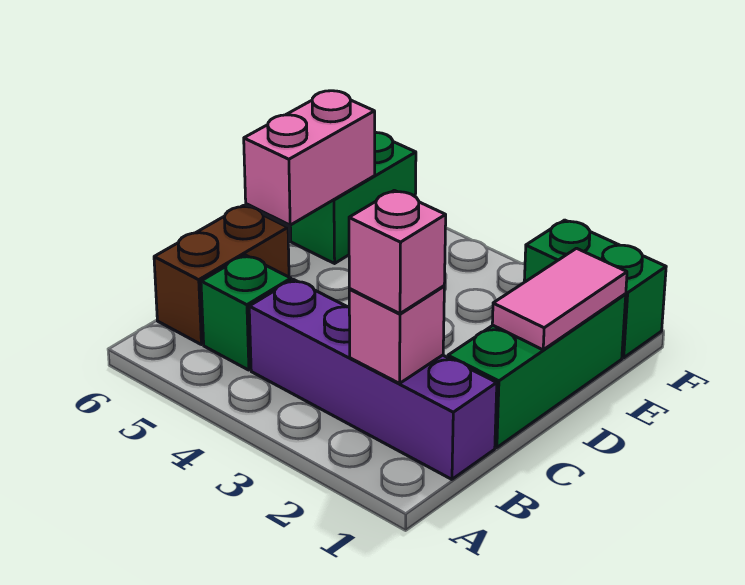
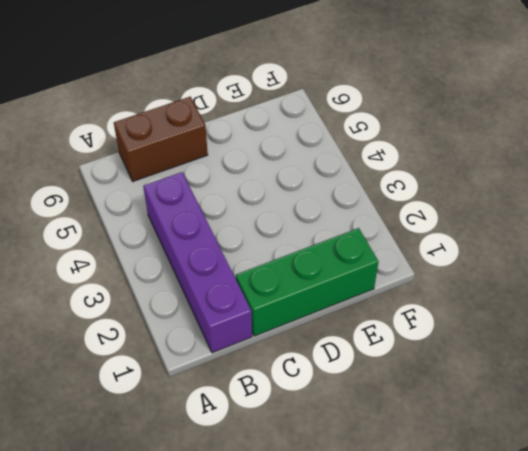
none -> green 1x1 brick [201,255,291,370]
none -> green 1x2 brick [290,132,416,263]

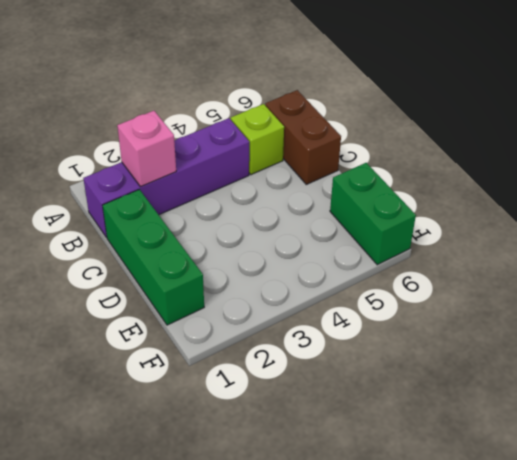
lime 1x1 brick [231,104,284,175] -> green 1x1 brick [201,255,291,370]
none -> green 1x2 brick [524,220,666,358]
none -> pink 1x2 tile [492,248,627,350]

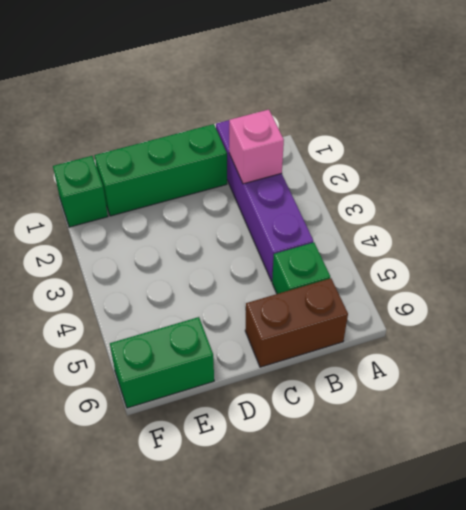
green 1x1 brick [53,156,108,227] -> green 1x2 brick [524,220,666,358]
none -> pink 1x2 tile [492,248,627,350]
none -> pink 1x2 brick [244,91,375,225]

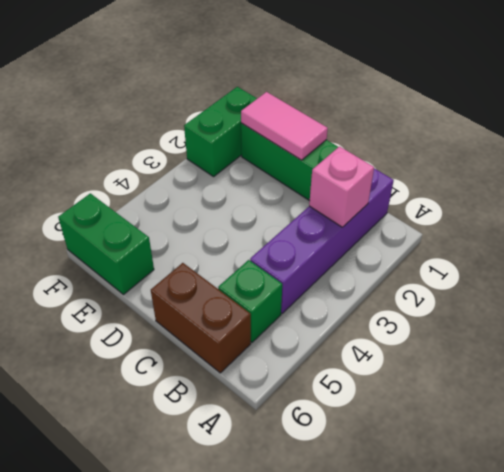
none -> pink 1x2 brick [244,91,375,225]
none -> pink 1x1 brick [349,190,446,314]

